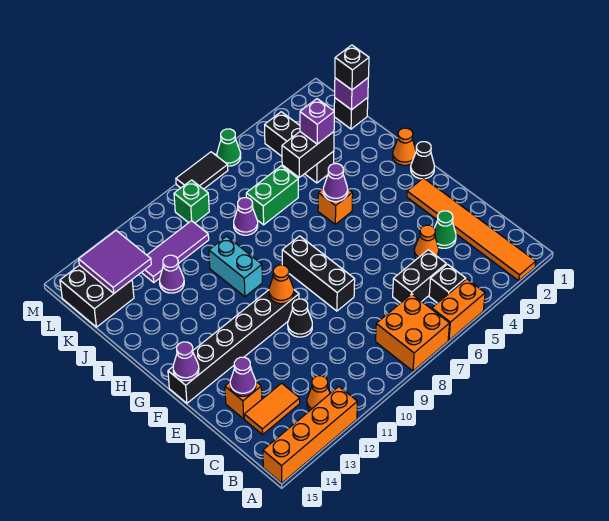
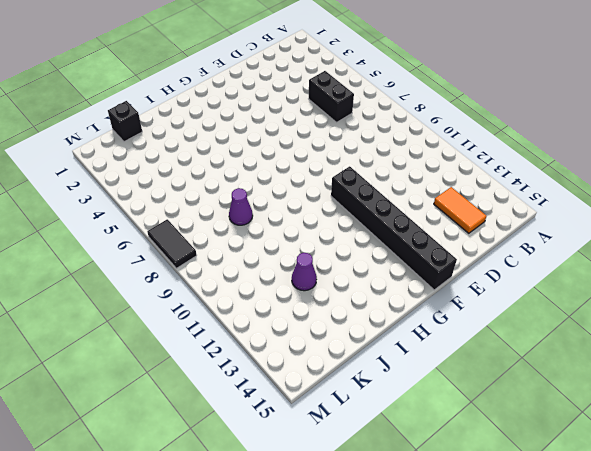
none -> orange 1x6 tile [407,178,536,281]
none -> orange 1x2 brick [432,279,485,340]
none -> orange 2x2 brick [376,294,450,371]
none -> orange 1x4 brick [263,387,357,483]

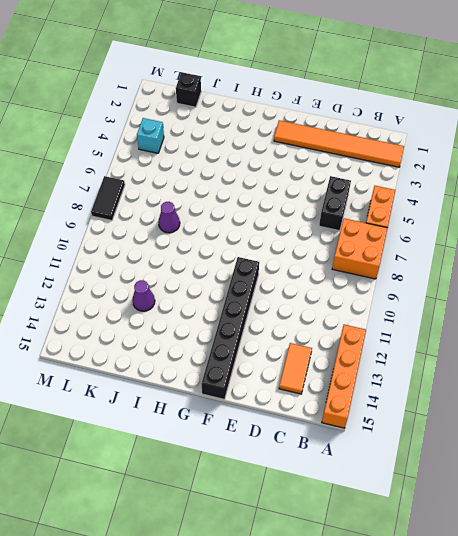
cyan 1x1 brick [137,118,164,153] -> black 1x3 brick [265,112,334,183]
none -> black 1x1 brick [429,264,466,303]
none -> orange 1x1 cone [307,376,330,410]
none -> green 1x1 cone [434,211,456,248]
none -> orange 1x1 cone [414,225,439,259]

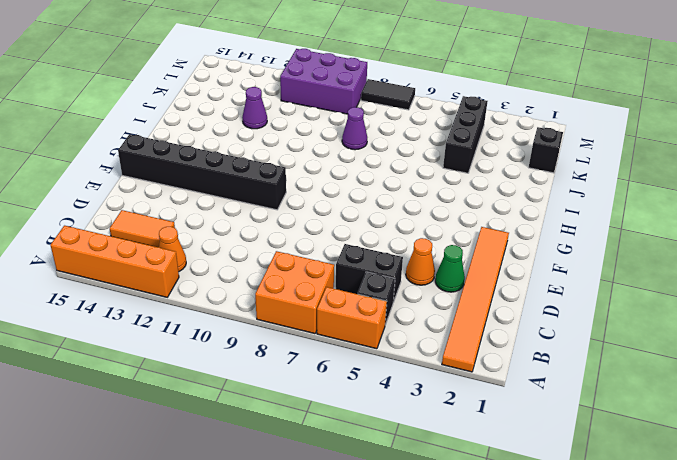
purple 2x3 brick [280,49,367,114] -> green 1x1 brick [174,180,209,223]
none -> orange 1x1 brick [225,382,262,419]
none -> black 1x3 brick [282,236,355,311]
none -> black 1x1 cone [288,299,312,337]
none -> black 1x1 cone [411,142,434,179]

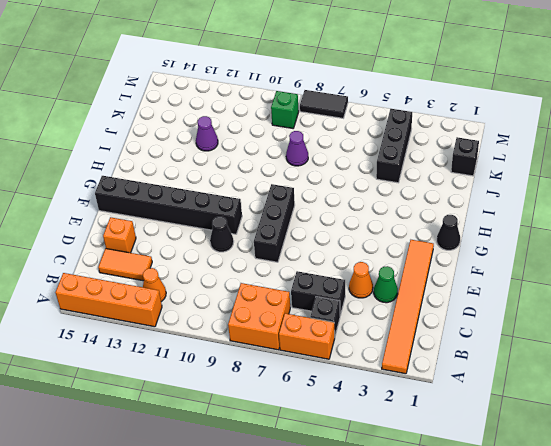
none -> orange 1x1 cone [393,128,416,165]
none -> orange 1x1 brick [318,188,353,224]
none -> cyan 1x2 brick [209,236,262,297]
none -> green 1x2 brick [246,166,298,225]

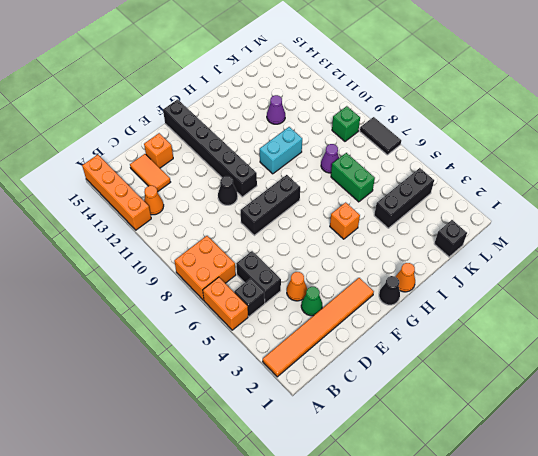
none -> purple 1x3 tile [141,221,209,282]
none -> black 2x2 brick [60,265,134,327]
none -> green 1x1 cone [217,129,241,166]
none -> purple 1x1 cone [230,357,256,396]

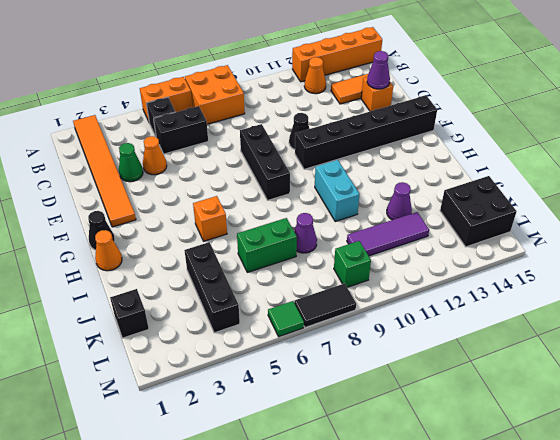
green 1x1 tile [268,301,304,337] -> green 1x1 cone [217,129,241,166]
none -> orange 1x1 cone [269,265,294,304]
none -> purple 1x1 cone [173,342,199,381]
none -> purple 1x1 cone [323,164,348,202]
none -> black 1x2 brick [282,132,334,177]

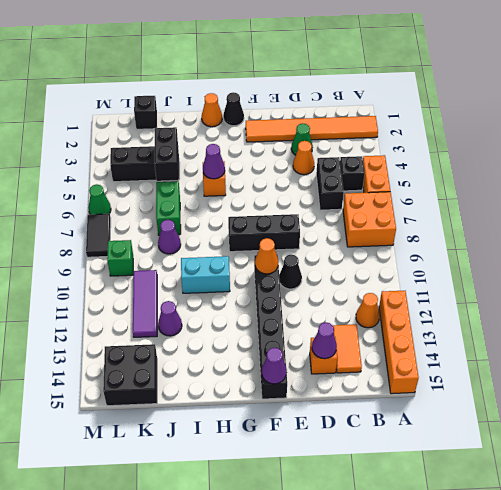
none -> purple 1x1 brick [335,78,368,110]
none -> purple 2x2 tile [79,231,151,293]
none -> purple 1x1 brick [300,99,334,144]
none -> black 1x1 brick [335,45,369,90]

